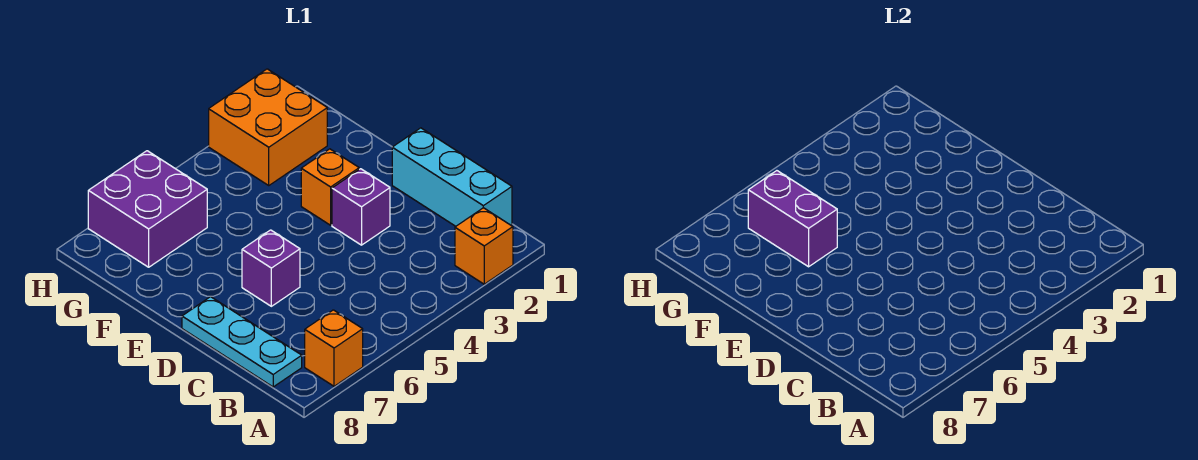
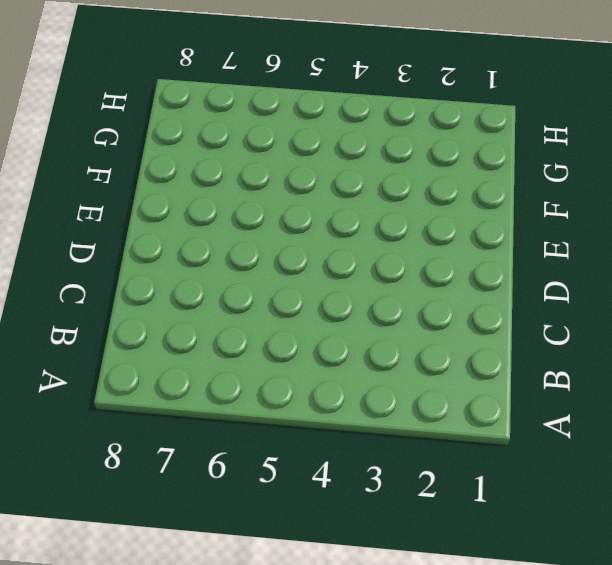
none -> orange 1x1 brick [455,208,513,284]
none -> orange 1x1 brick [305,310,363,386]

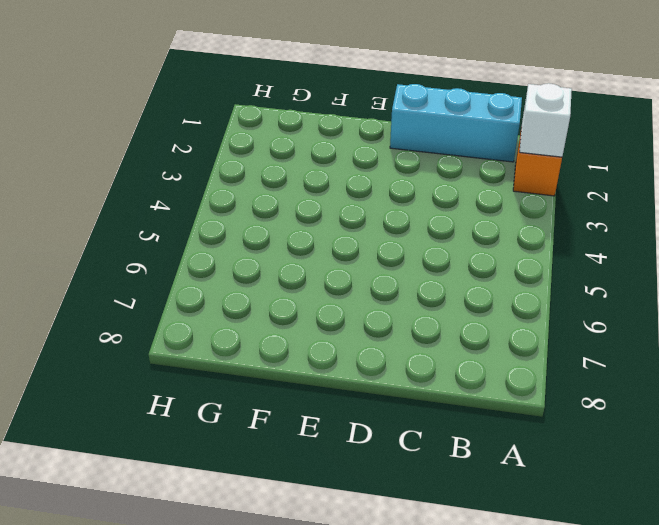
white 1x1 brick [519,83,572,157] -> none
none -> orange 1x1 brick [305,310,363,386]
none -> cyan 1x3 plate [182,297,302,387]

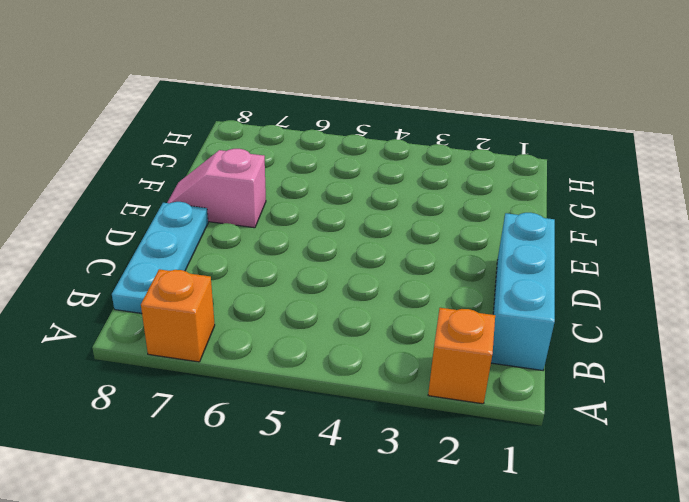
pink 1x2 slope [167,149,266,228] -> none
none -> purple 1x1 brick [332,169,390,245]
none -> purple 1x1 brick [242,230,300,306]

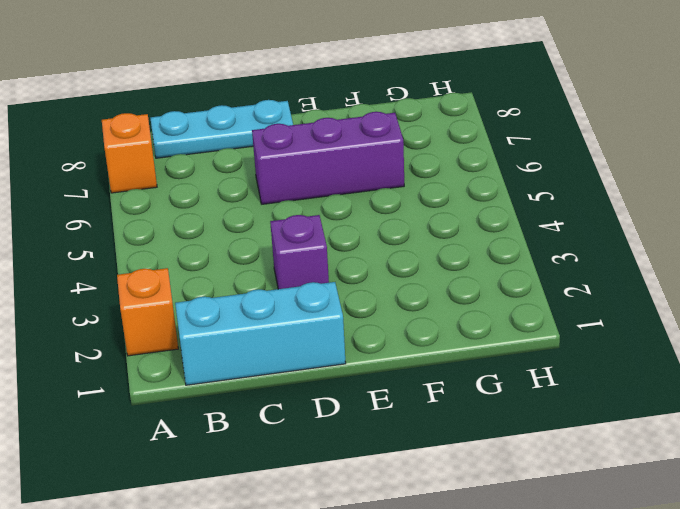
purple 1x3 brick [252,112,404,204] -> purple 1x1 brick [242,230,300,306]
none -> orange 1x1 brick [301,149,359,225]
none -> orange 2x2 brick [209,69,327,185]

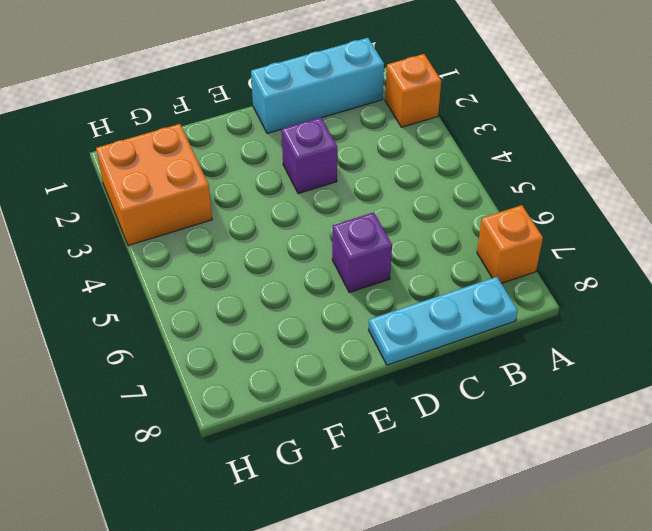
none -> orange 1x1 brick [301,149,359,225]
none -> purple 2x2 brick [88,151,207,267]

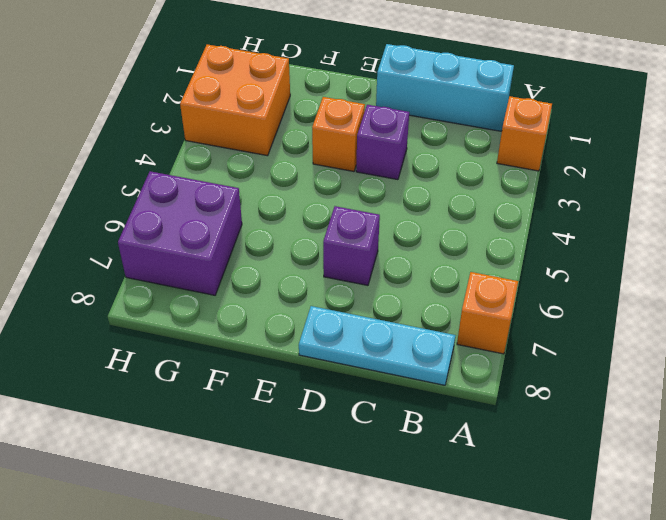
none -> purple 1x2 brick [748,171,837,267]

